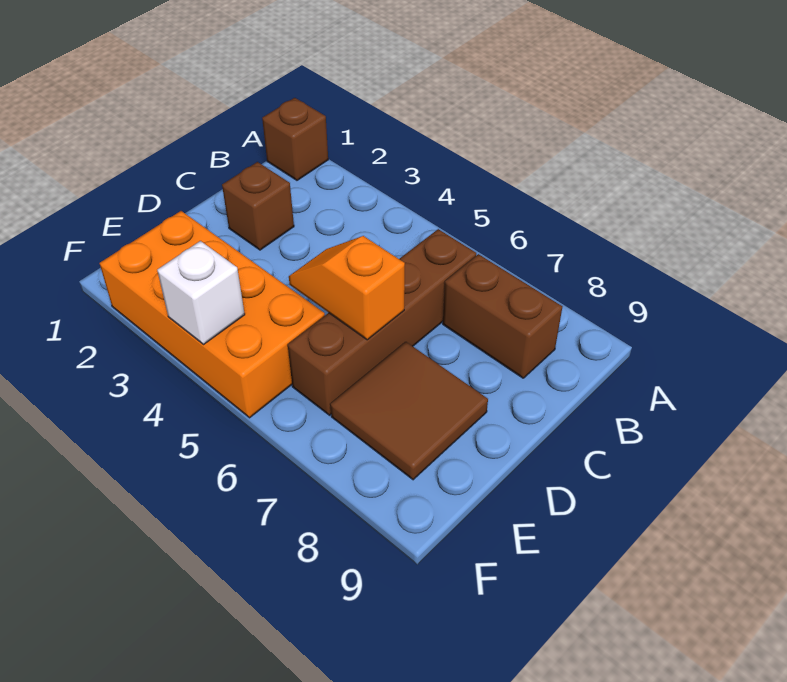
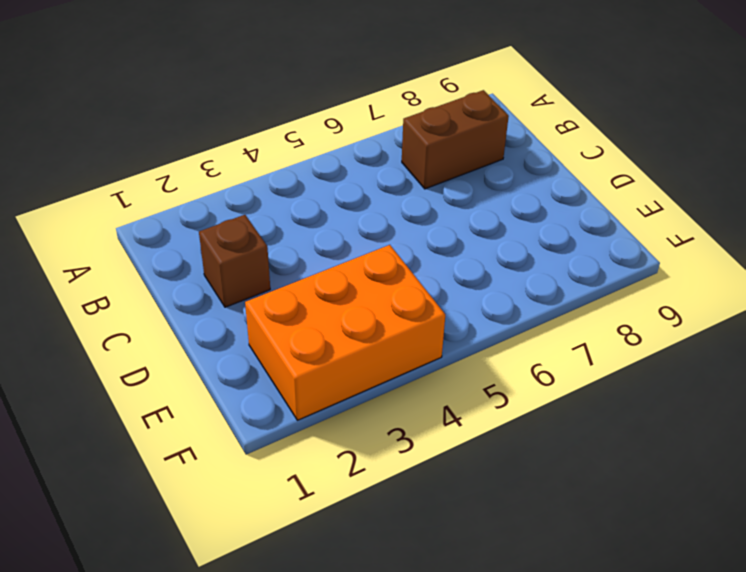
orange 2x3 brick [245,245,445,420] -> orange 2x4 brick [99,211,325,418]
none -> brown 1x1 brick [262,98,328,180]
none -> brown 1x4 brick [288,229,477,415]

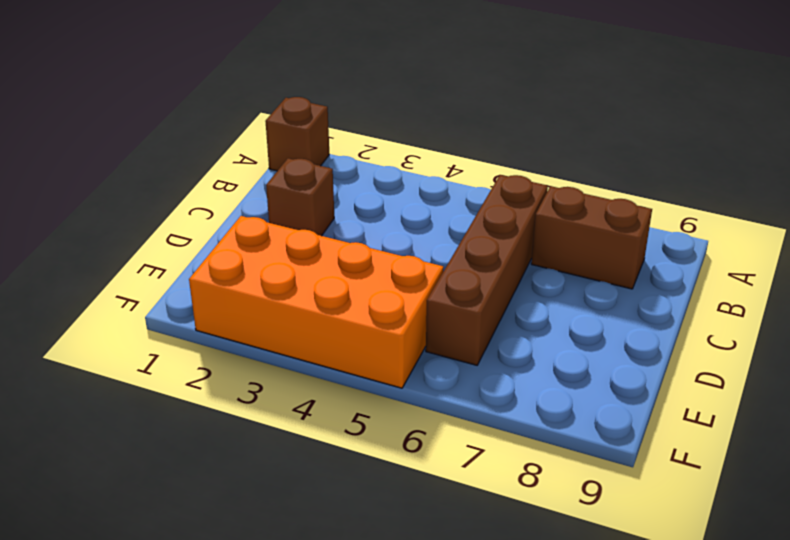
none -> brown 2x2 tile [331,342,488,480]
none -> orange 1x2 slope [289,236,405,340]

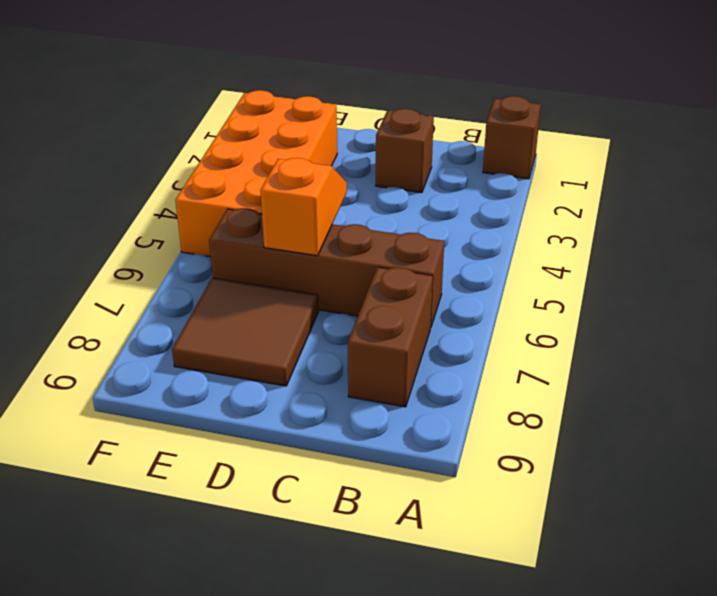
none -> white 1x1 brick [157,241,245,345]

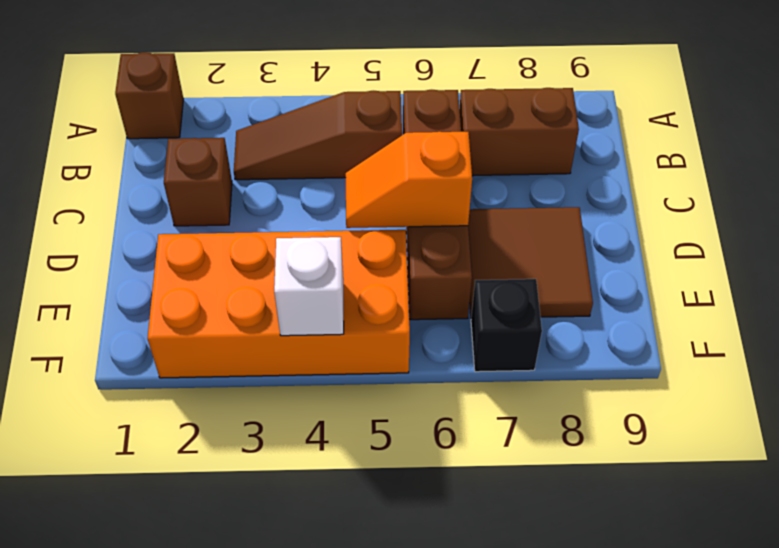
brown 1x3 slope [234,91,402,180] -> none
black 1x1 brick [471,279,542,372] -> none

